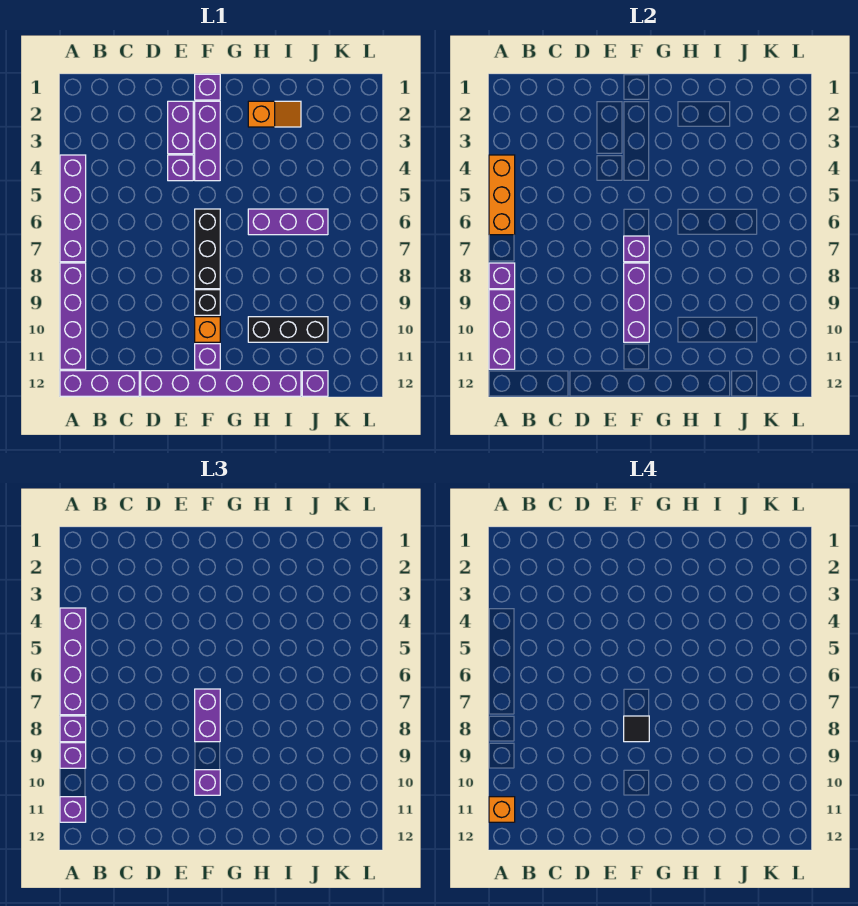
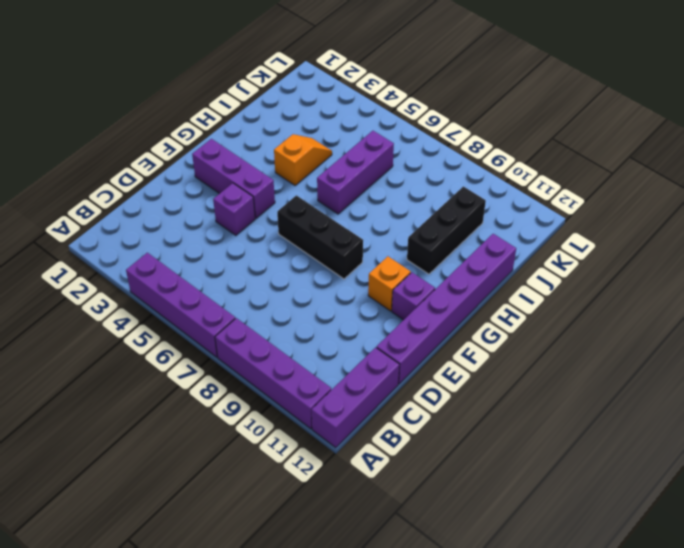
orange 1x2 slope [274,134,332,185] -> orange 1x2 slope moved to [248,101,301,127]
none -> purple 1x2 brick [168,101,193,154]
none -> purple 1x1 brick [195,74,220,100]
none -> black 1x1 brick [195,290,220,315]

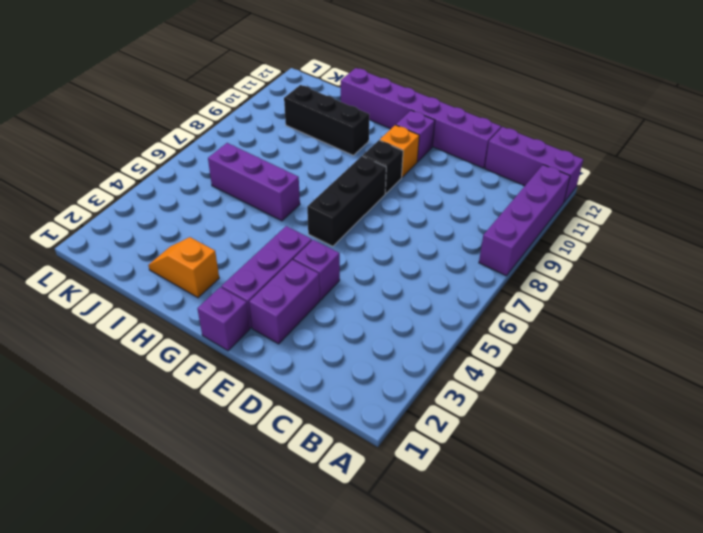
none -> purple 1x4 brick [60,155,86,262]
none -> purple 1x1 brick [302,371,328,396]
none -> orange 1x3 brick [489,155,515,235]

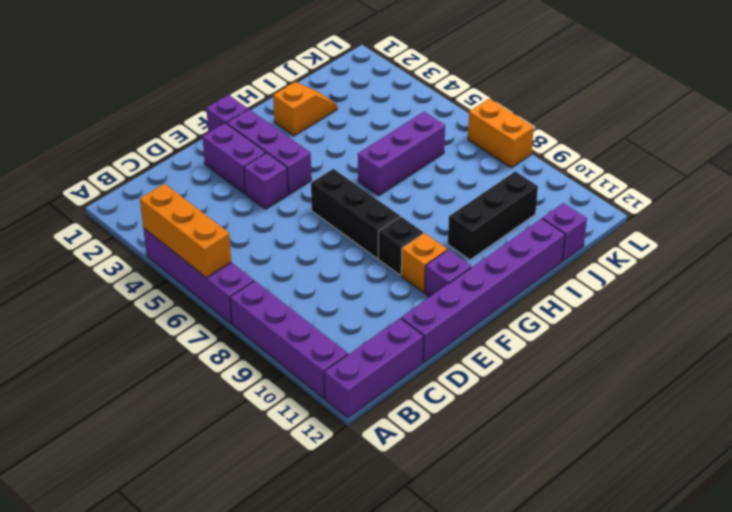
orange 1x2 brick [468,99,534,168] -> none
none -> purple 1x1 brick [489,263,515,289]
none -> purple 1x3 brick [489,290,515,369]
none -> purple 1x1 brick [624,236,649,262]

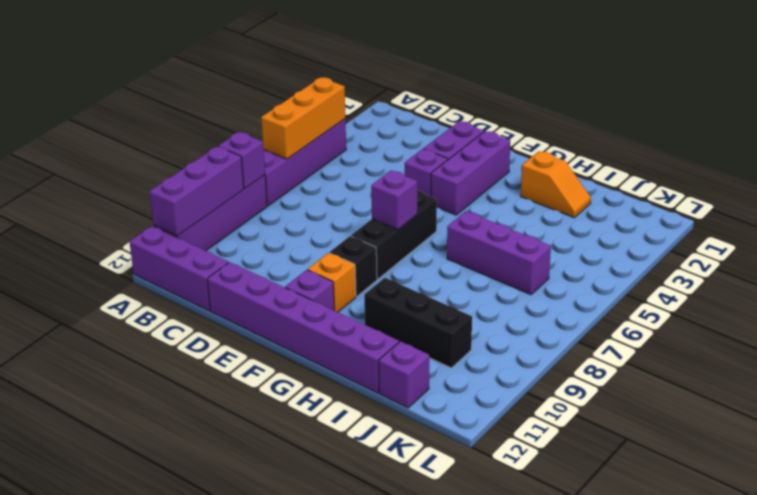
none -> purple 1x1 brick [195,74,220,100]
none -> purple 1x3 brick [624,263,649,342]
none -> purple 1x4 brick [60,608,86,715]

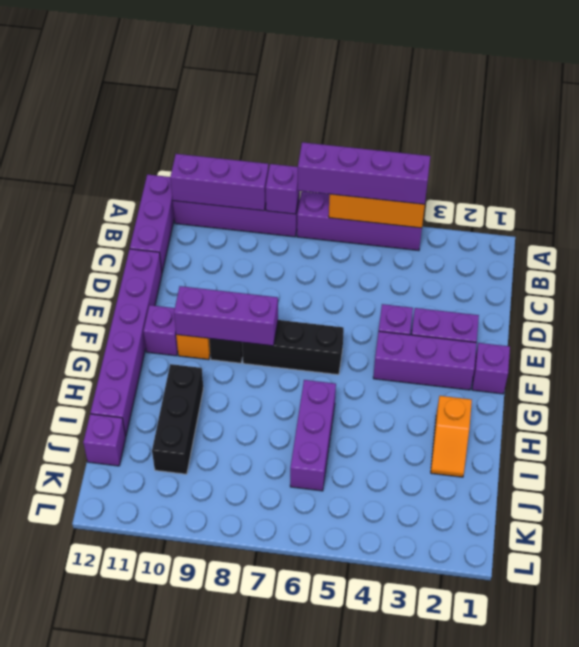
none -> purple 1x1 brick [624,236,649,262]
none -> purple 1x1 brick [60,716,86,742]
none -> purple 1x1 brick [60,743,86,768]

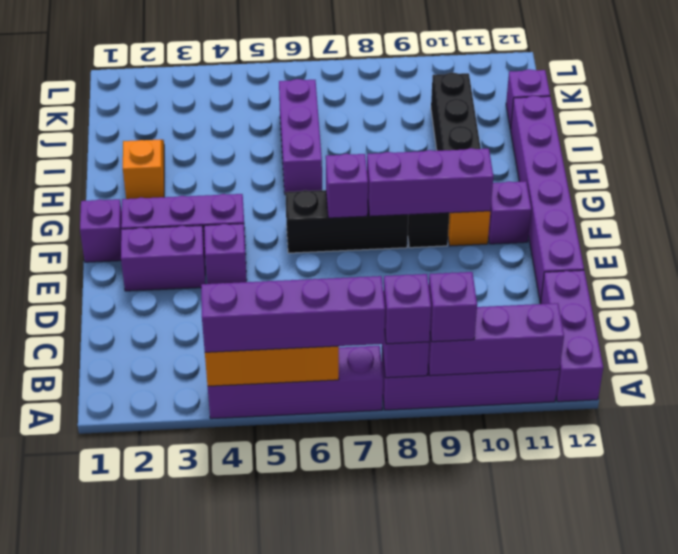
none -> purple 1x1 brick [60,797,86,822]
none -> purple 1x2 brick [195,689,220,742]
none -> purple 1x1 brick [195,770,220,795]

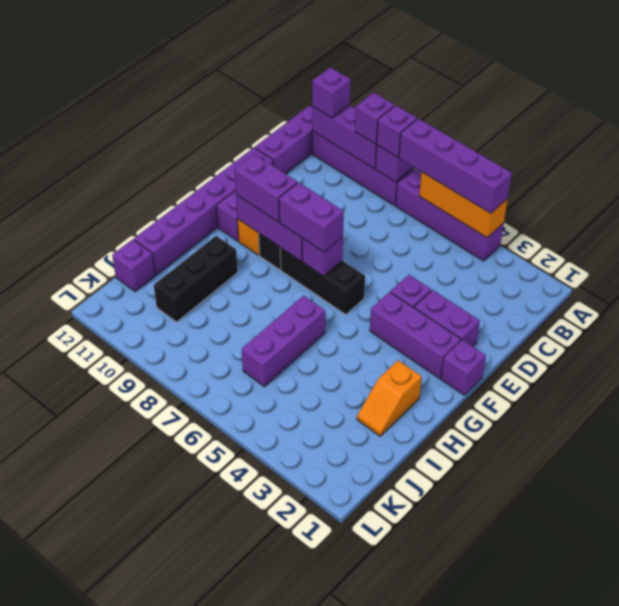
purple 1x2 brick [234,154,298,222] -> purple 1x1 brick [195,770,220,795]
none -> orange 1x1 brick [489,797,515,822]
none -> black 1x1 tile [624,716,649,742]

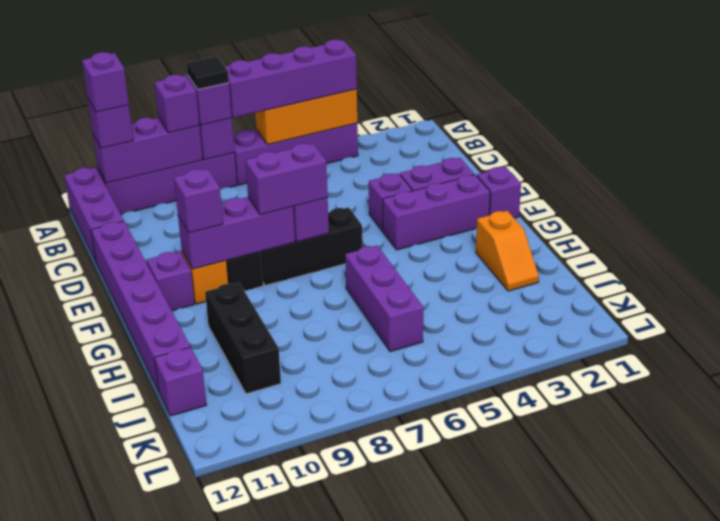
black 1x1 tile [186,56,229,89] -> black 1x1 tile moved to [624,716,649,742]
purple 1x1 brick [82,52,129,112] -> orange 1x1 brick [489,797,515,822]

